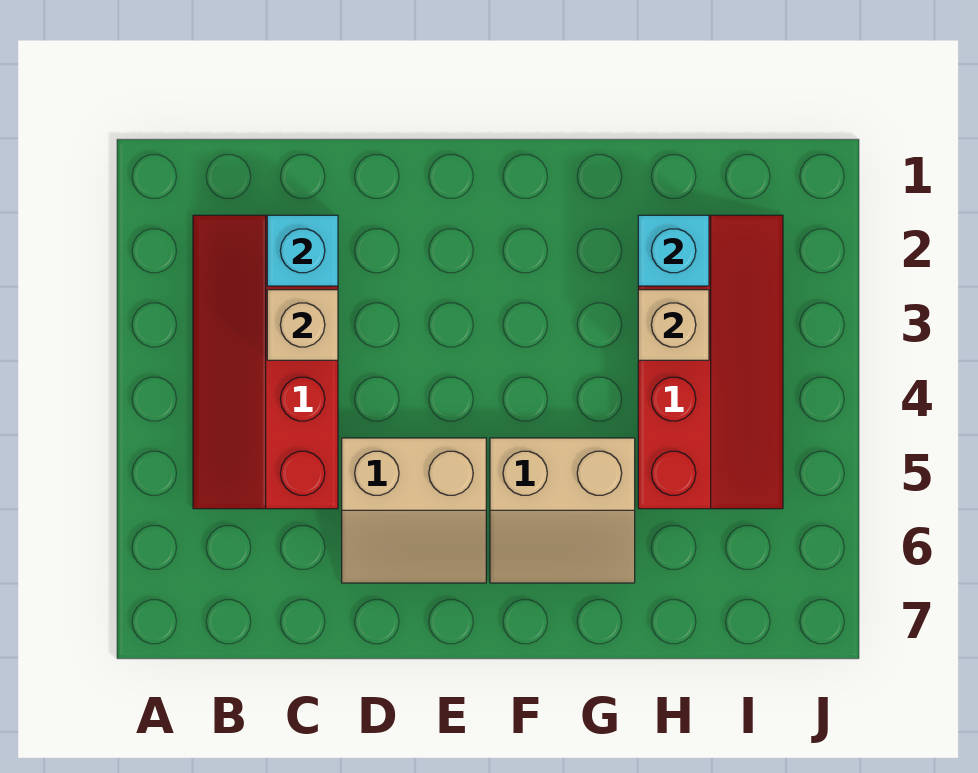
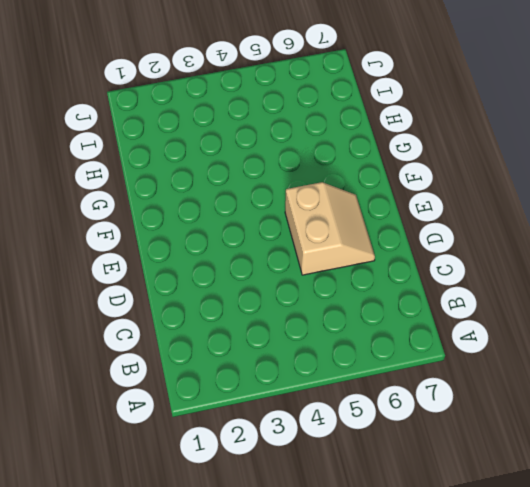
none -> red 2x4 slope [193,215,338,509]
none -> tan 2x2 slope [490,438,635,583]

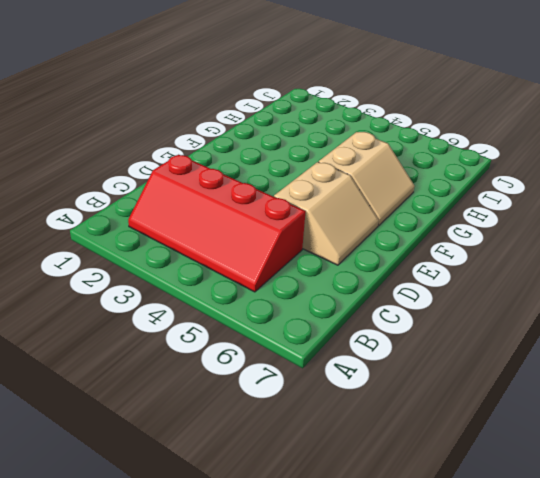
none -> red 2x4 slope [638,215,783,509]
none -> cyan 1x1 brick [267,215,338,286]

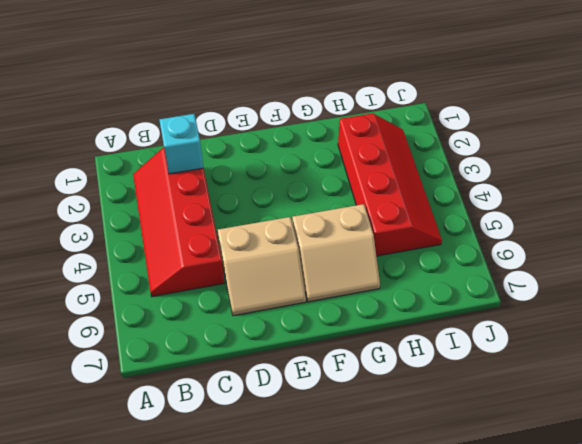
none -> tan 1x1 brick [267,290,338,360]
none -> cyan 1x1 brick [638,215,709,286]

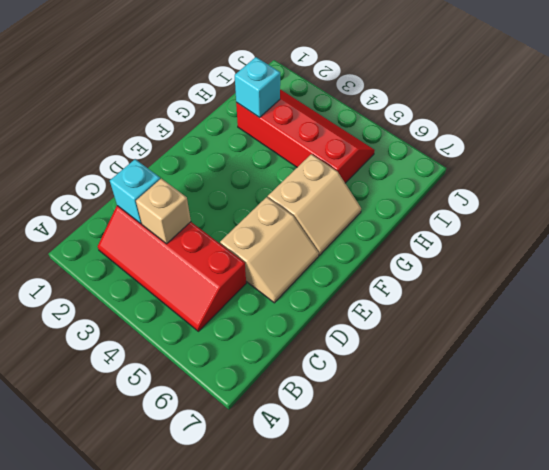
none -> tan 1x1 brick [638,290,709,360]

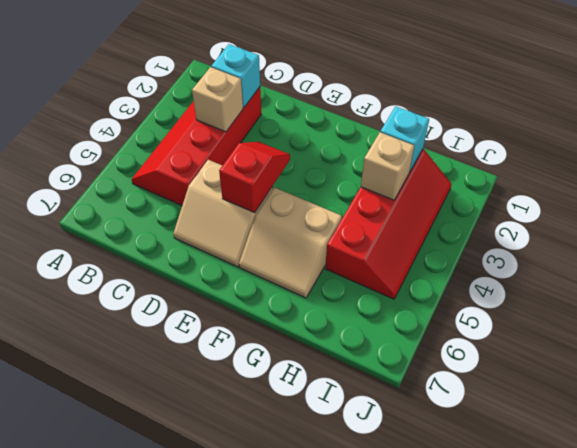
red 1x2 slope [219,142,290,213] -> none

